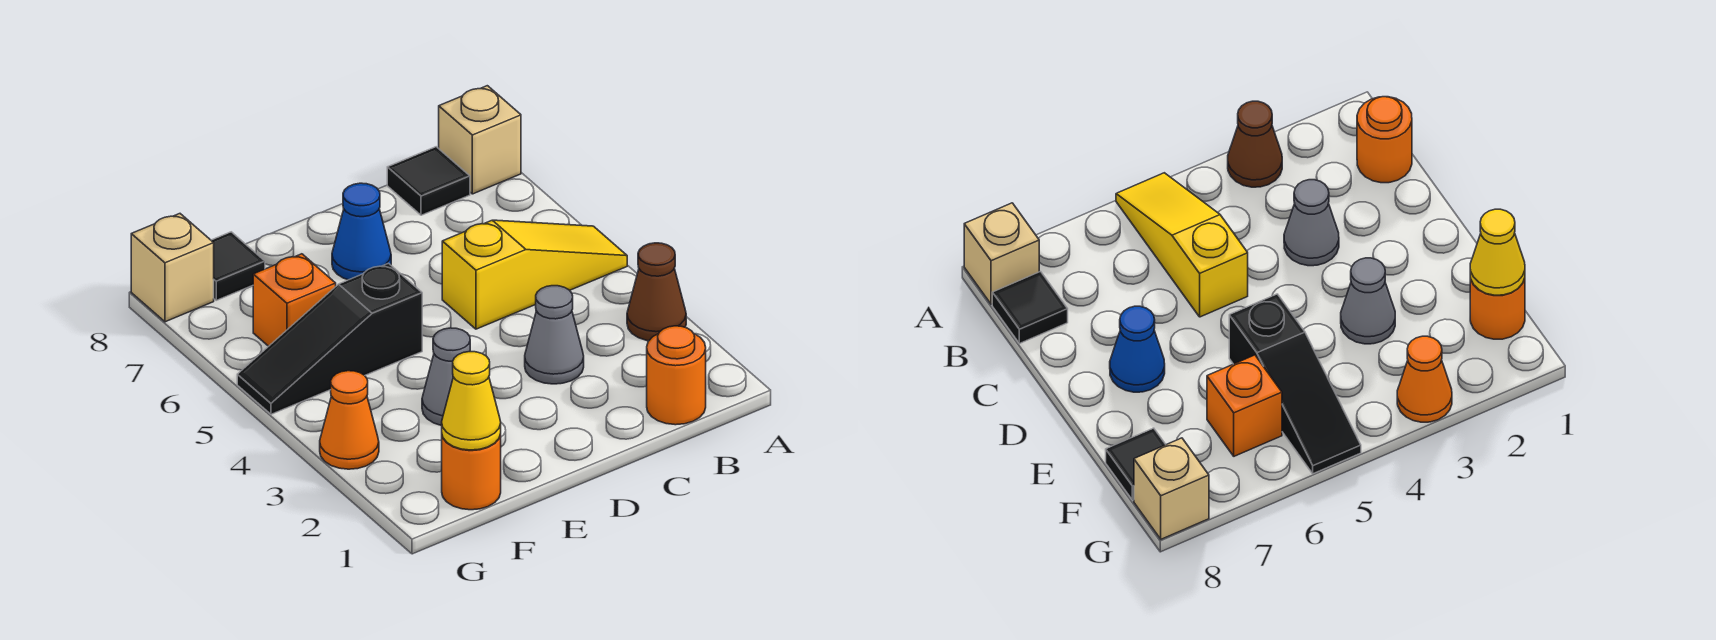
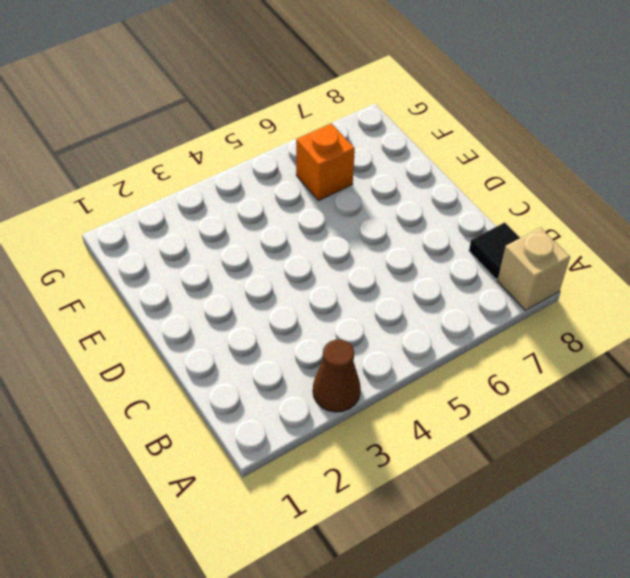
none -> yellow 1x3 slope [442,220,627,329]
none -> orange 1x1 round brick [647,326,706,425]
none -> grey 1x1 cone [525,286,584,384]

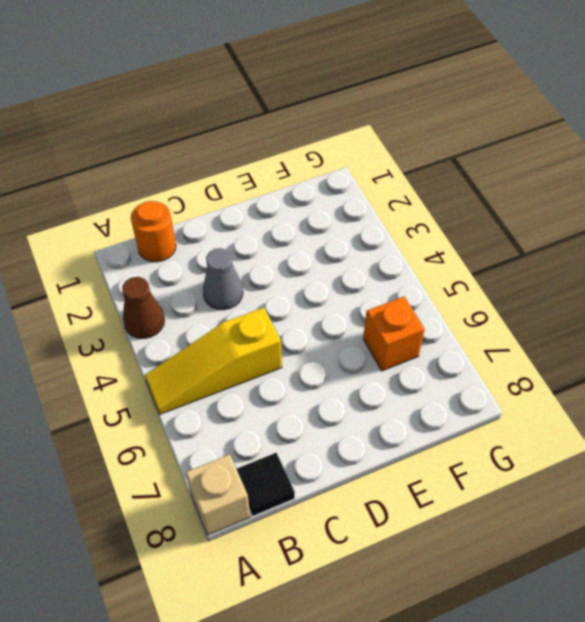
none -> blue 1x1 cone [332,183,391,280]
none -> grey 1x1 cone [422,328,470,426]
none -> black 1x3 slope [237,263,422,414]

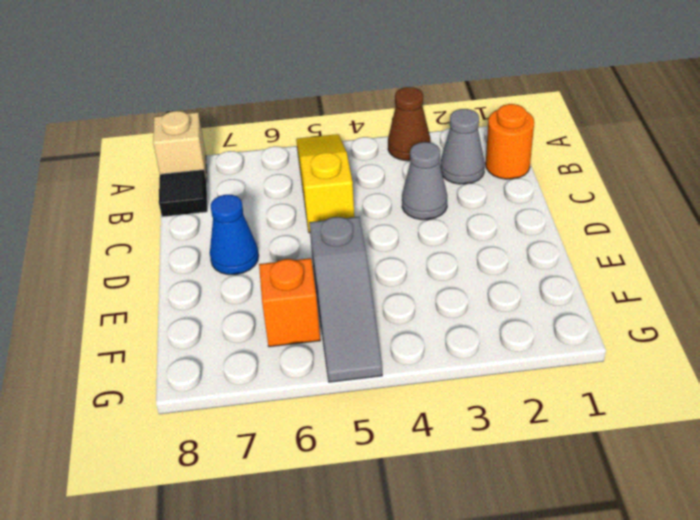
grey 1x1 cone [440,109,485,184] -> grey 1x1 cone moved to [422,328,470,426]
grey 1x3 slope [309,217,382,382] -> black 1x3 slope [237,263,422,414]
none -> orange 1x1 round brick [442,435,501,510]
none -> black 1x1 tile [211,232,265,300]
none -> orange 1x1 cone [320,371,379,469]

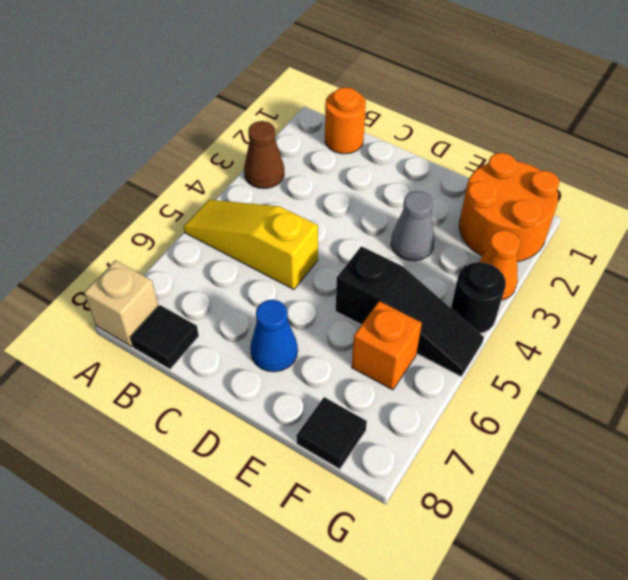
orange 2x2 round brick [459,153,559,262] -> orange 1x1 round brick [442,435,501,510]
black 1x1 round brick [451,262,506,333] -> none
none -> grey 1x1 cone [525,286,584,384]
none -> tan 1x1 brick [131,214,214,322]
none -> yellow 1x1 cone [442,352,501,450]

